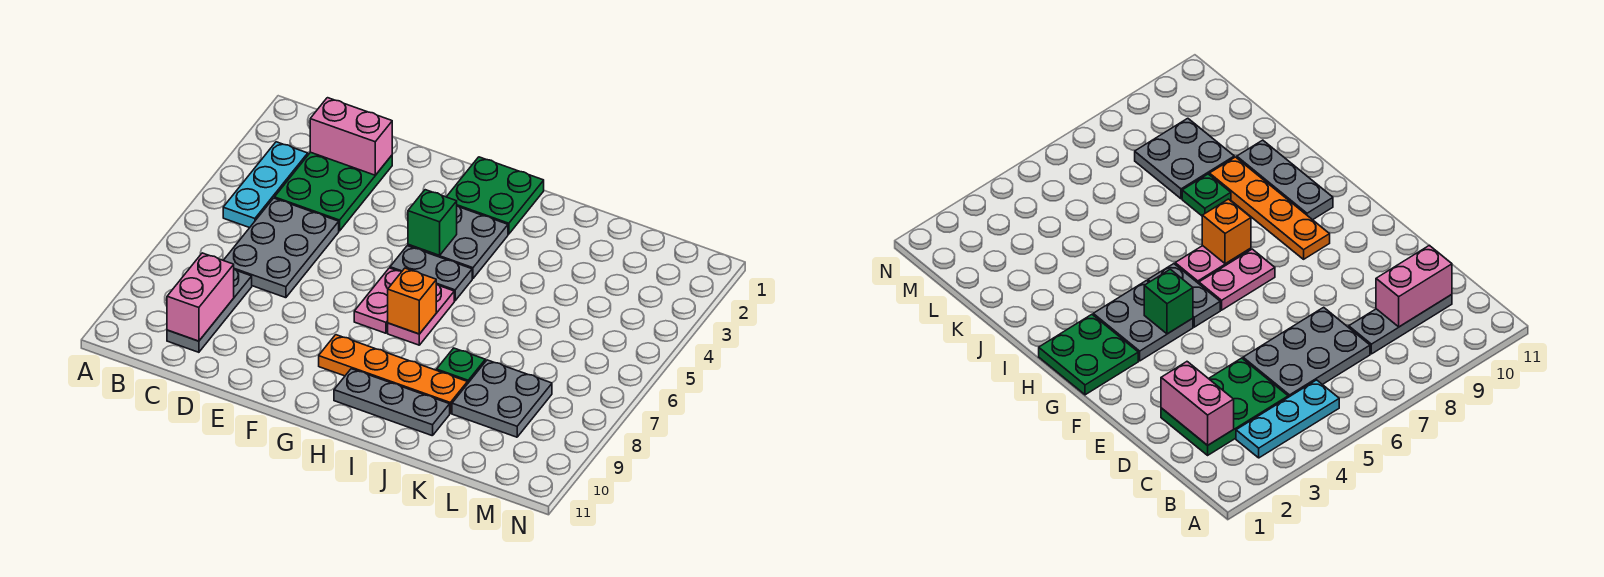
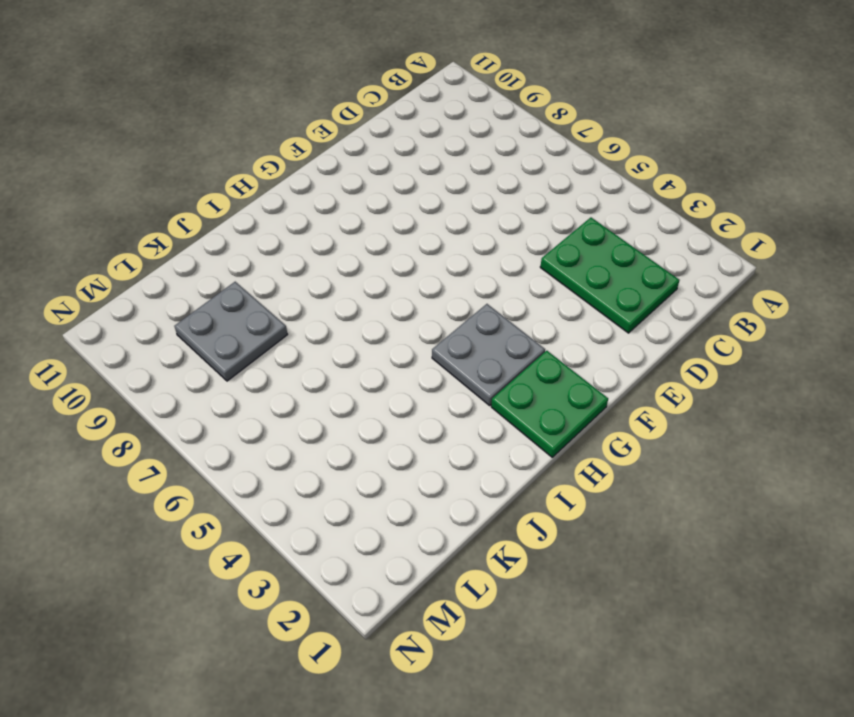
none -> cyan 1x3 plate [223,142,308,228]
none -> grey 2x3 plate [224,198,339,298]
none -> grey 1x3 plate [167,269,252,352]

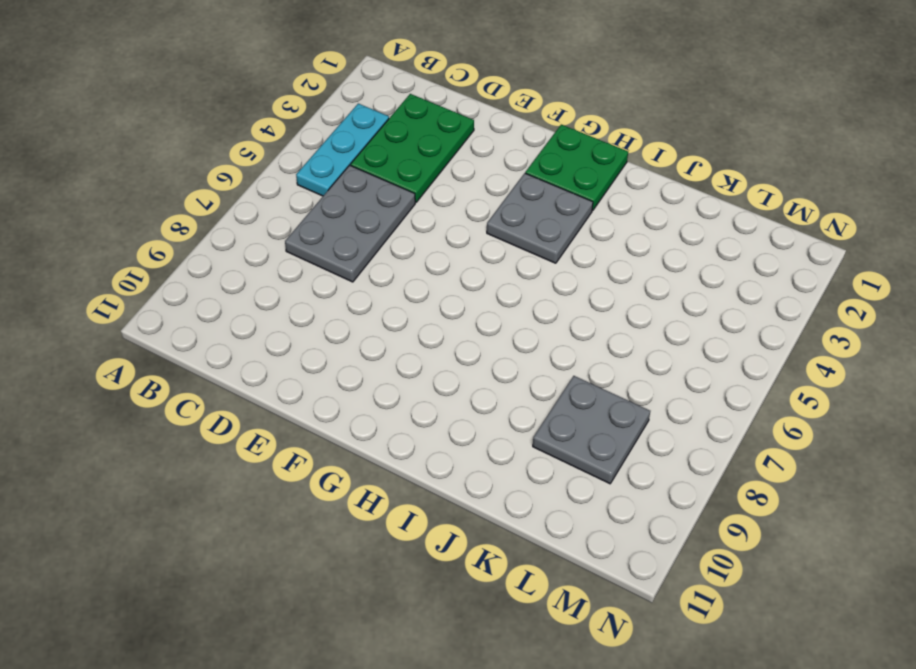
none -> grey 1x3 plate [167,269,252,352]
none -> grey 1x2 plate [390,246,472,301]
none -> pink 1x2 plate [354,268,402,333]

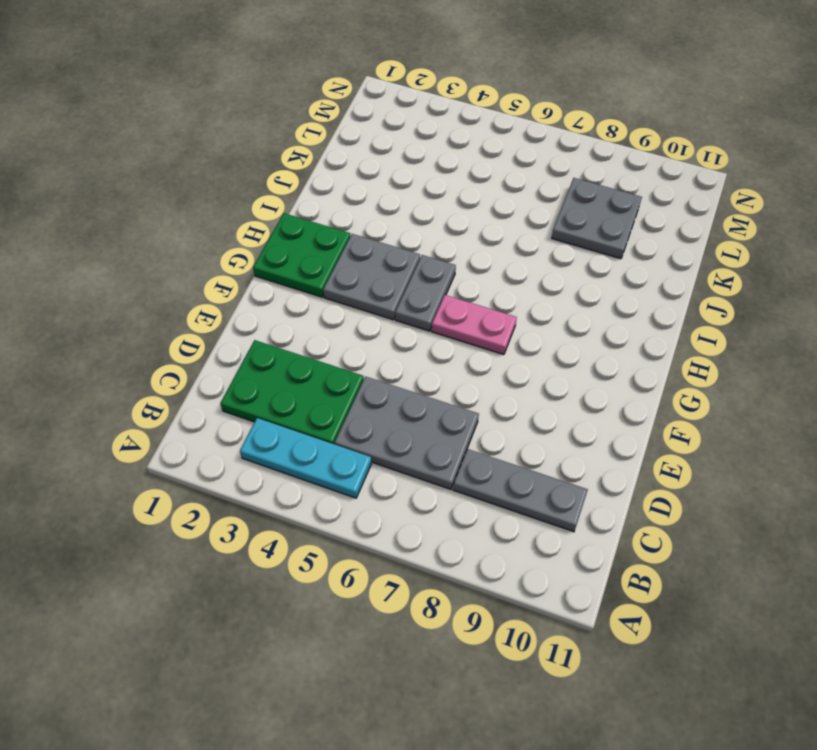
none -> orange 1x4 plate [319,335,467,413]
none -> pink 1x2 plate [388,284,454,345]
none -> grey 1x3 plate [334,369,450,436]

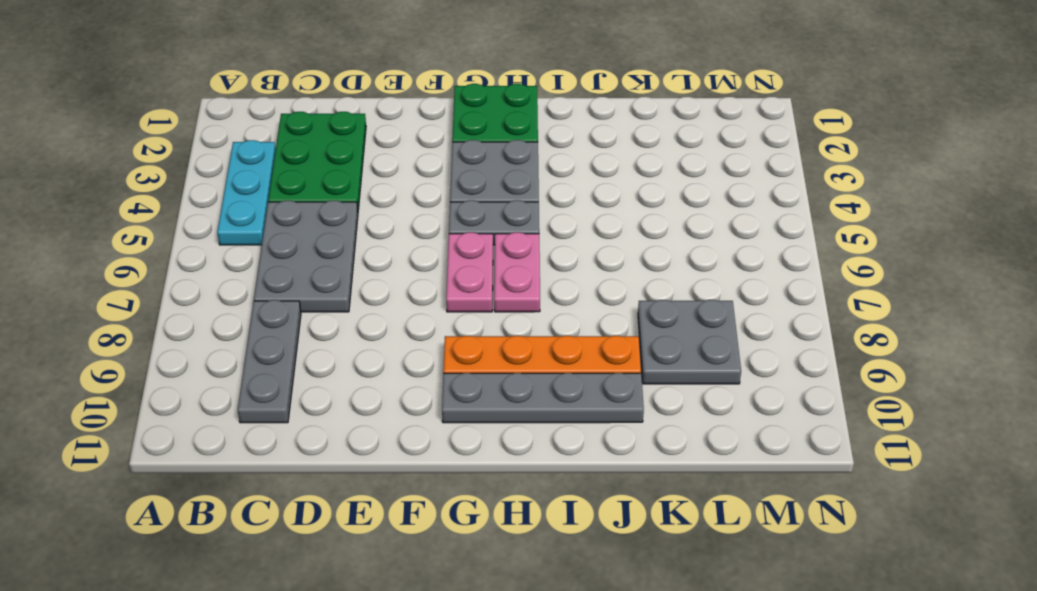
grey 1x4 plate [442,373,644,423] -> grey 1x3 plate [334,369,450,436]
none -> green 1x1 plate [437,348,485,384]
none -> pink 1x2 brick [310,98,392,175]
none -> pink 1x2 brick [167,253,234,341]

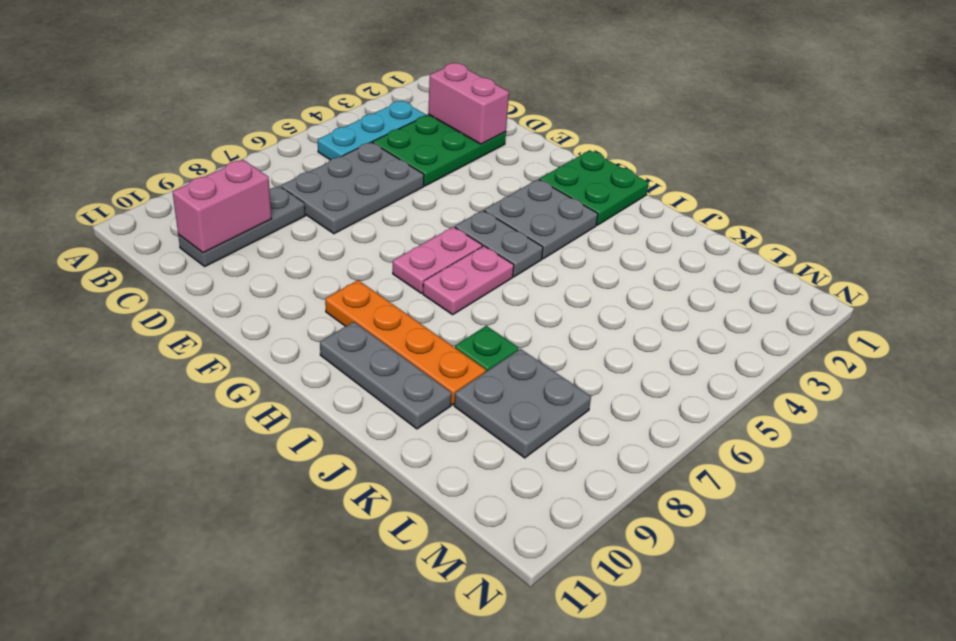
none -> green 1x1 brick [408,190,457,255]
none -> orange 1x1 brick [388,268,436,334]

